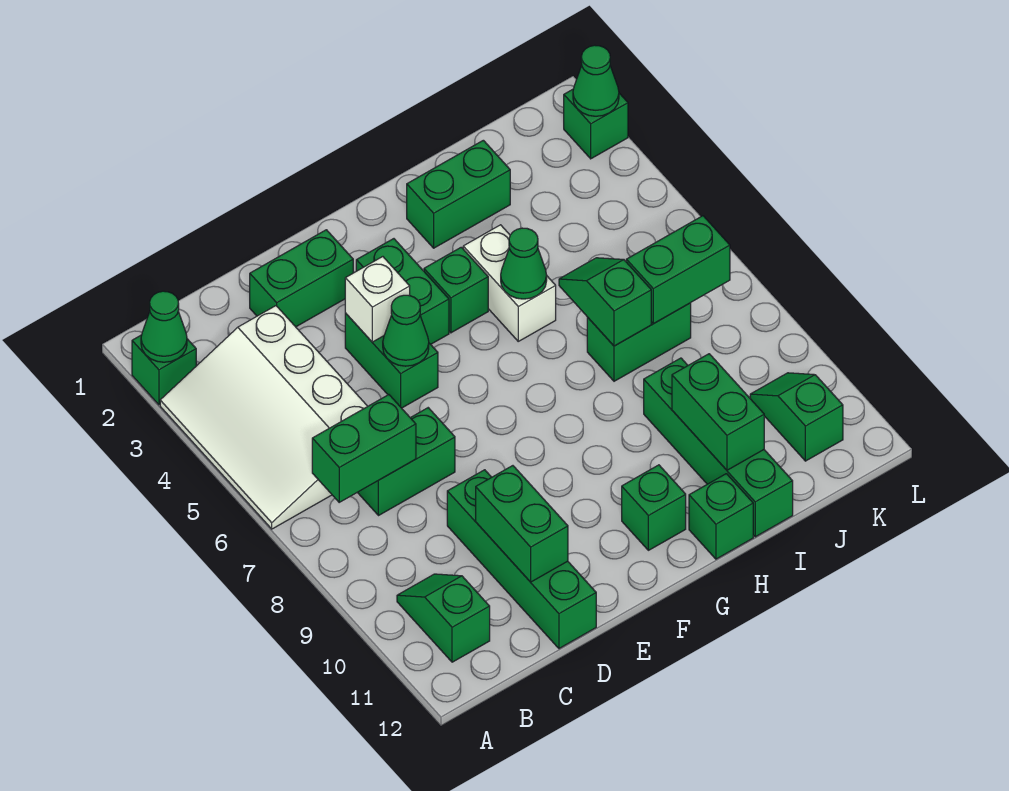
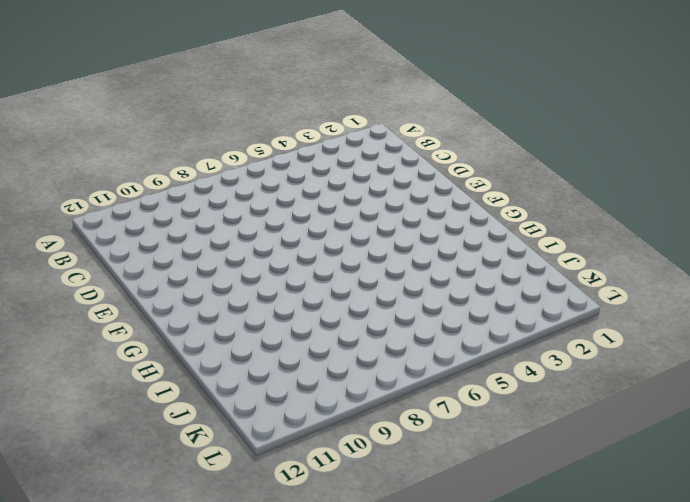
none -> green 1x1 brick [132,335,196,405]
none -> white 3x4 slope [160,306,368,529]
none -> green 1x2 slope [397,574,490,662]

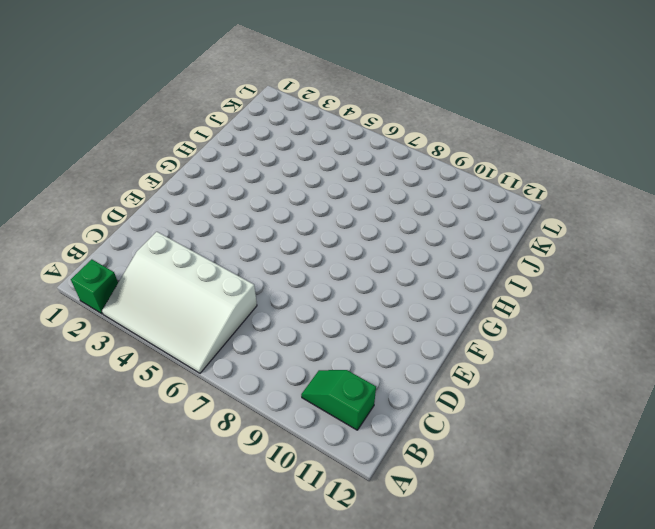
none -> green 1x2 brick [357,408,455,516]
none -> green 1x2 brick [250,230,353,327]
none -> green 1x4 brick [447,470,596,649]

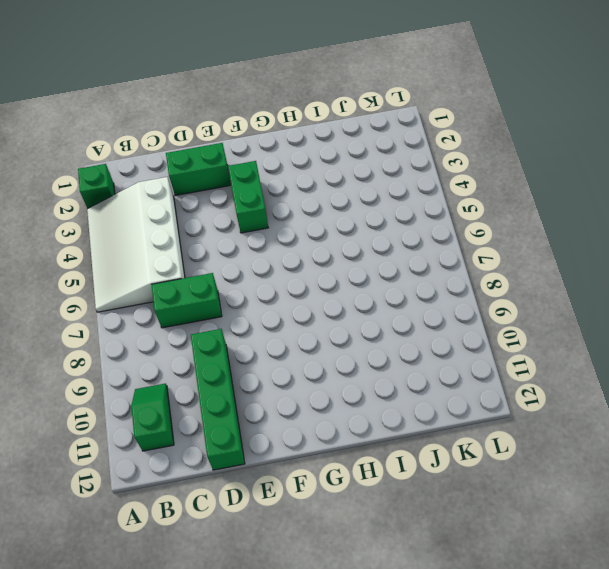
none -> green 1x2 brick [345,313,438,408]
none -> green 1x1 brick [424,247,488,333]
none -> green 1x1 brick [622,465,686,550]

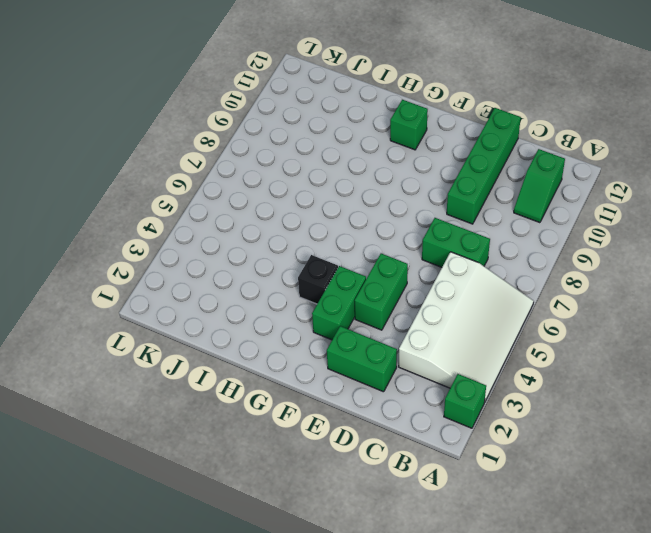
black 1x1 brick [298,255,338,304] -> green 1x1 brick [424,247,488,333]
none -> green 1x2 brick [407,140,510,248]
none -> white 1x2 brick [463,225,556,341]
none -> green 1x1 brick [689,474,753,559]

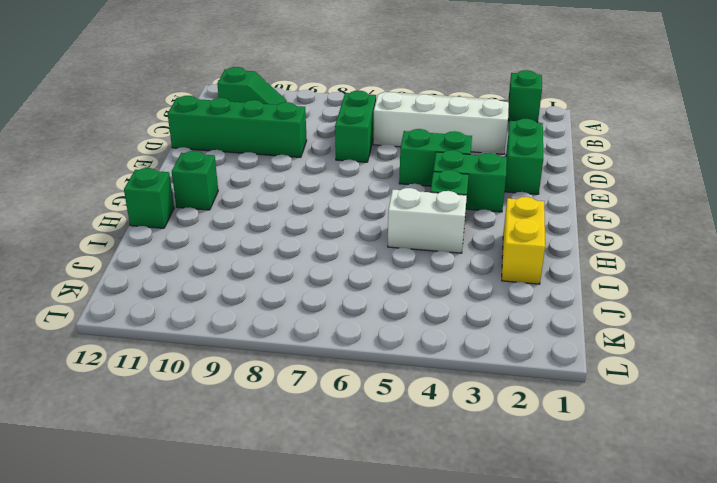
yellow 1x2 brick [502,197,545,284] -> green 1x2 brick [407,140,510,248]
none -> green 1x2 brick [587,303,691,381]
none -> green 1x4 brick [644,358,793,537]
none -> green 1x2 slope [750,373,843,461]

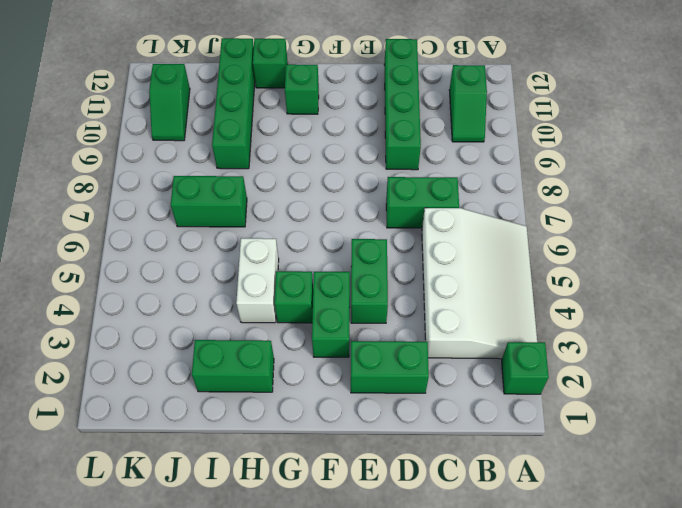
none -> green 1x1 brick [564,89,628,159]
none -> green 1x1 cone [141,291,187,362]
none -> green 1x2 brick [312,395,416,502]

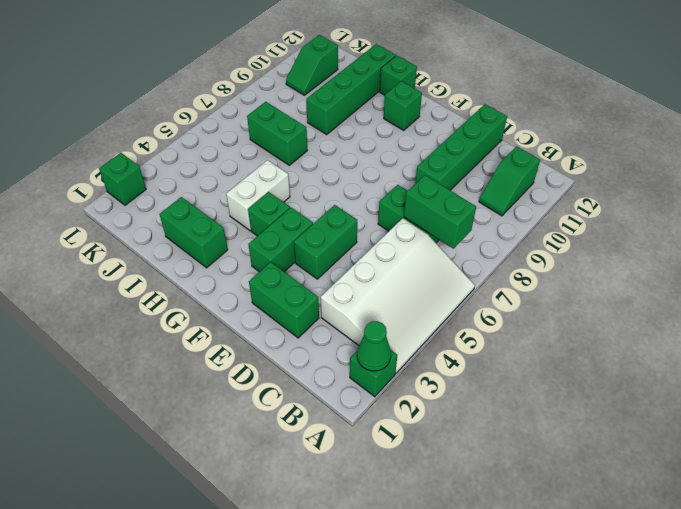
none -> green 1x2 brick [476,466,568,582]
none -> white 1x1 brick [345,257,410,342]
none -> green 1x1 cone [383,295,429,366]

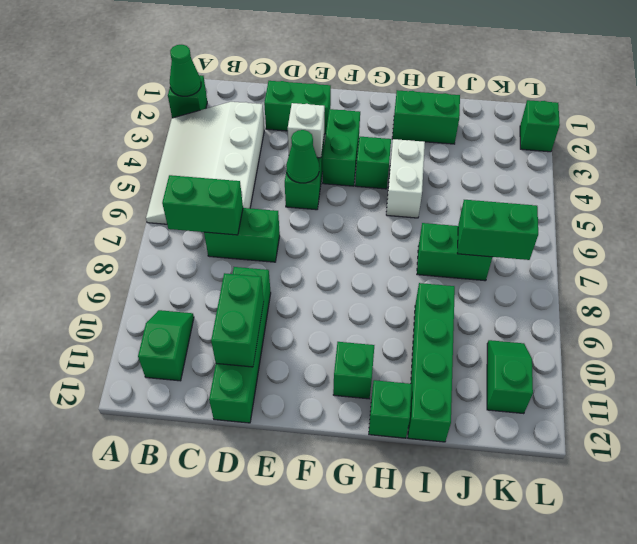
none -> green 1x1 cone [501,228,547,299]
none -> green 1x2 slope [559,258,651,346]
none -> green 1x2 brick [672,354,764,470]

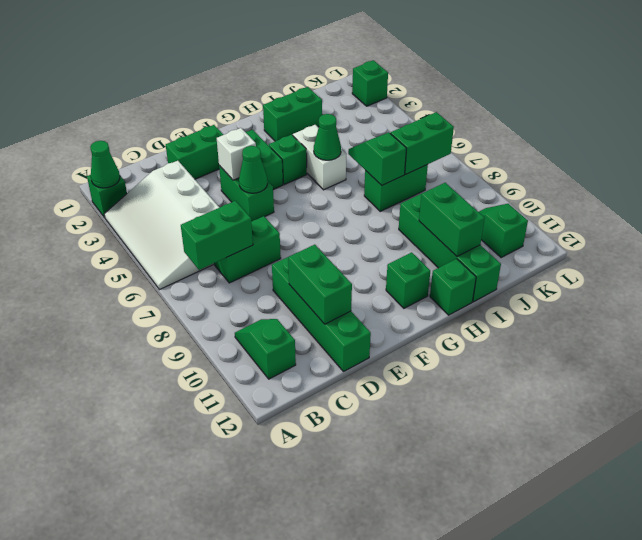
none -> green 1x1 cone [573,45,619,116]

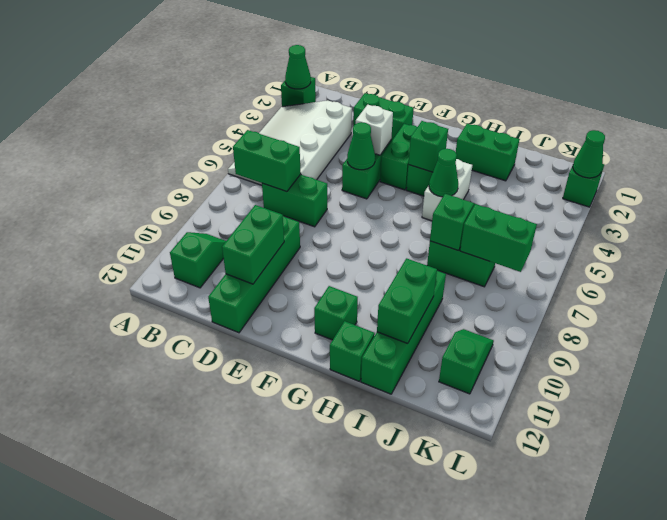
green 1x1 brick [409,121,448,172] -> none

